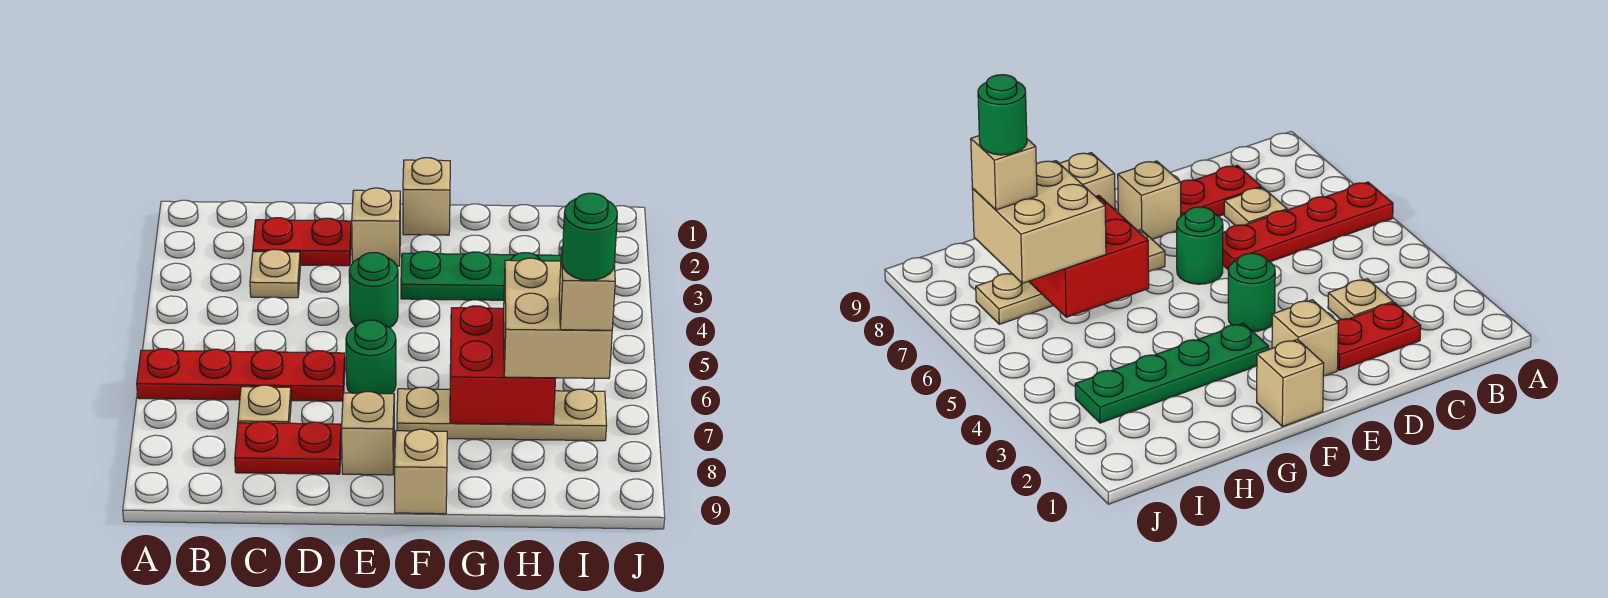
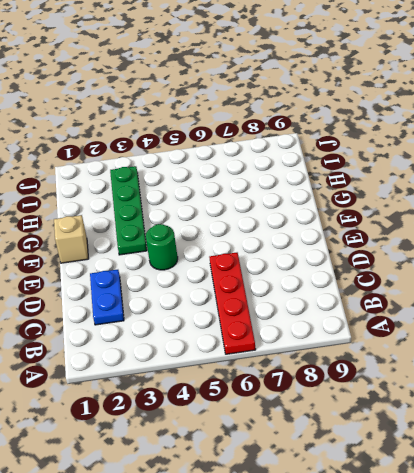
blue 1x2 plate [90,270,124,325] -> red 1x2 plate [253,218,351,266]
none -> tan 1x1 plate [250,249,300,298]
none -> tan 1x1 plate [238,385,291,423]
none -> red 1x2 plate [235,421,342,474]

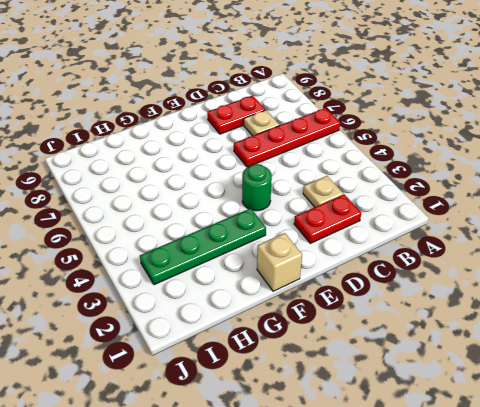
none -> tan 1x1 brick [352,188,400,266]
none -> green 1x1 round brick [346,320,396,394]
none -> tan 1x1 brick [342,392,394,475]

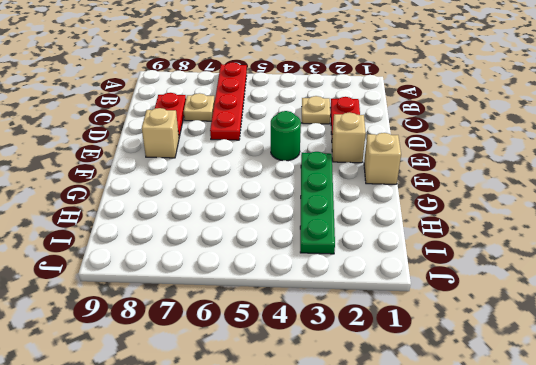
none -> green 1x1 round brick [346,320,396,394]
none -> tan 1x4 plate [397,387,606,441]
none -> tan 1x1 brick [395,429,447,514]

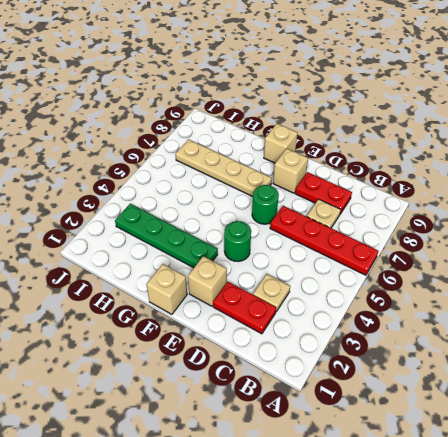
none -> red 2x2 brick [450,306,556,425]
none -> tan 2x2 brick [504,258,612,378]
none -> tan 1x1 brick [559,247,615,330]

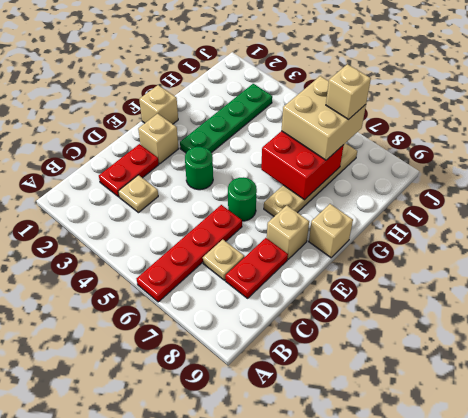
none -> green 1x1 round brick [562,193,617,280]

